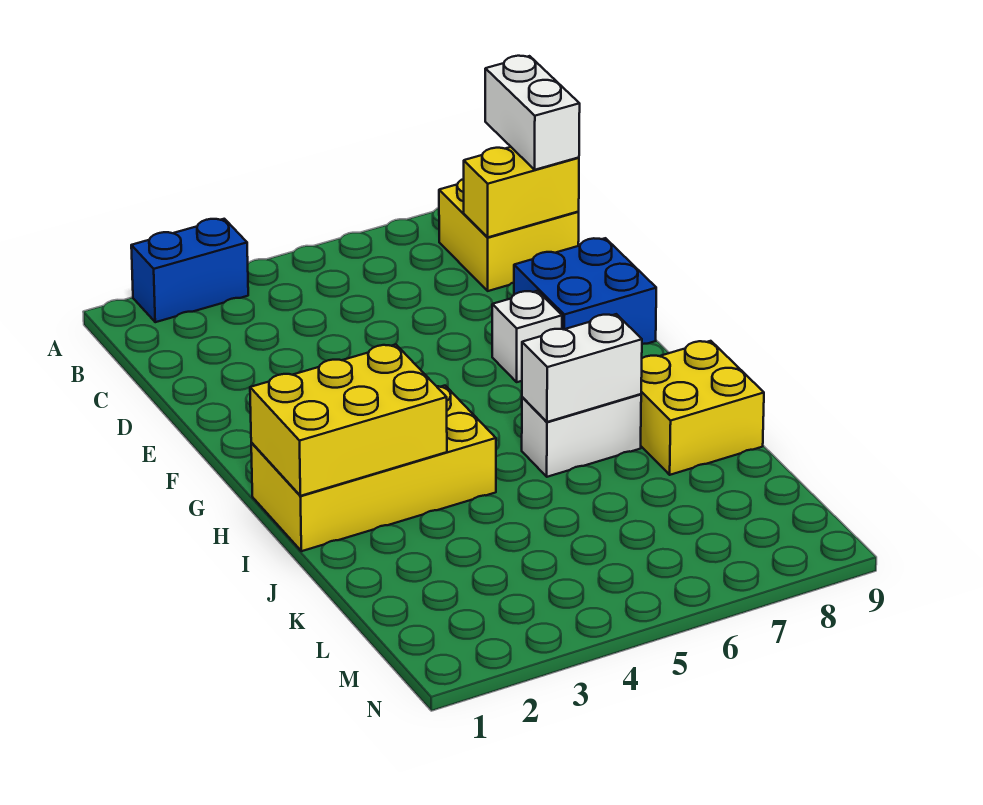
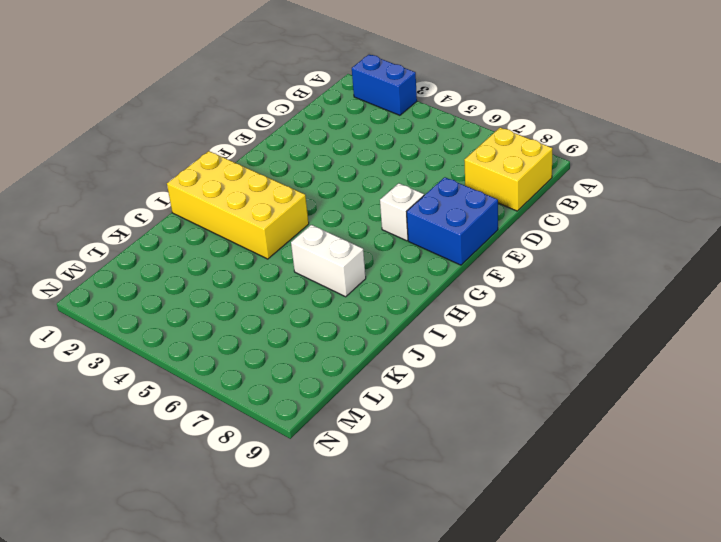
none -> yellow 2x2 brick [641,341,764,475]
none -> yellow 1x2 brick [464,147,579,237]

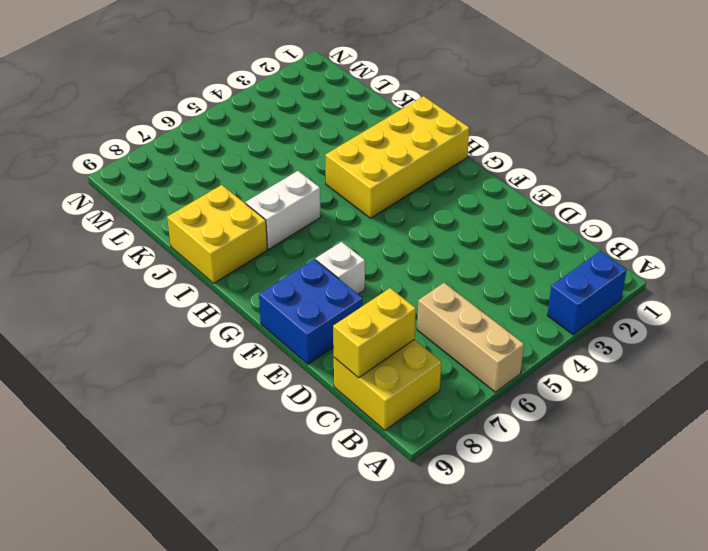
tan 1x3 brick [417,283,524,392] -> none
none -> yellow 2x3 brick [250,345,447,496]
none -> white 1x2 brick [522,314,642,422]

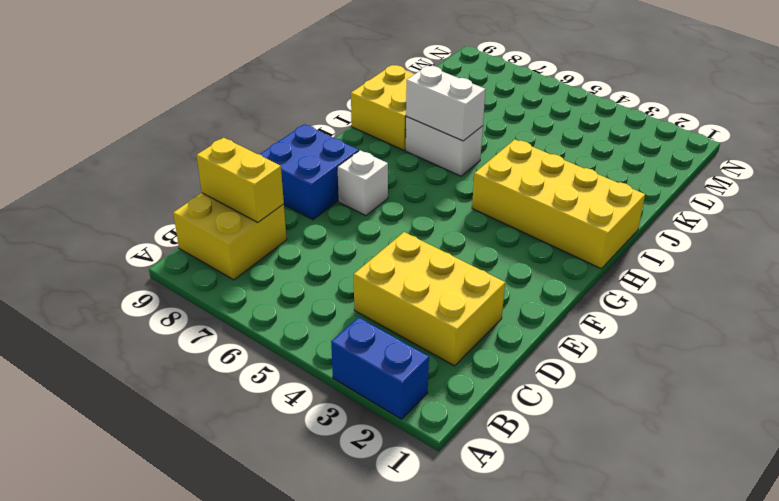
yellow 2x3 brick [354,232,505,366] -> yellow 2x3 brick moved to [250,345,447,496]
none -> white 1x2 brick [485,56,580,170]

